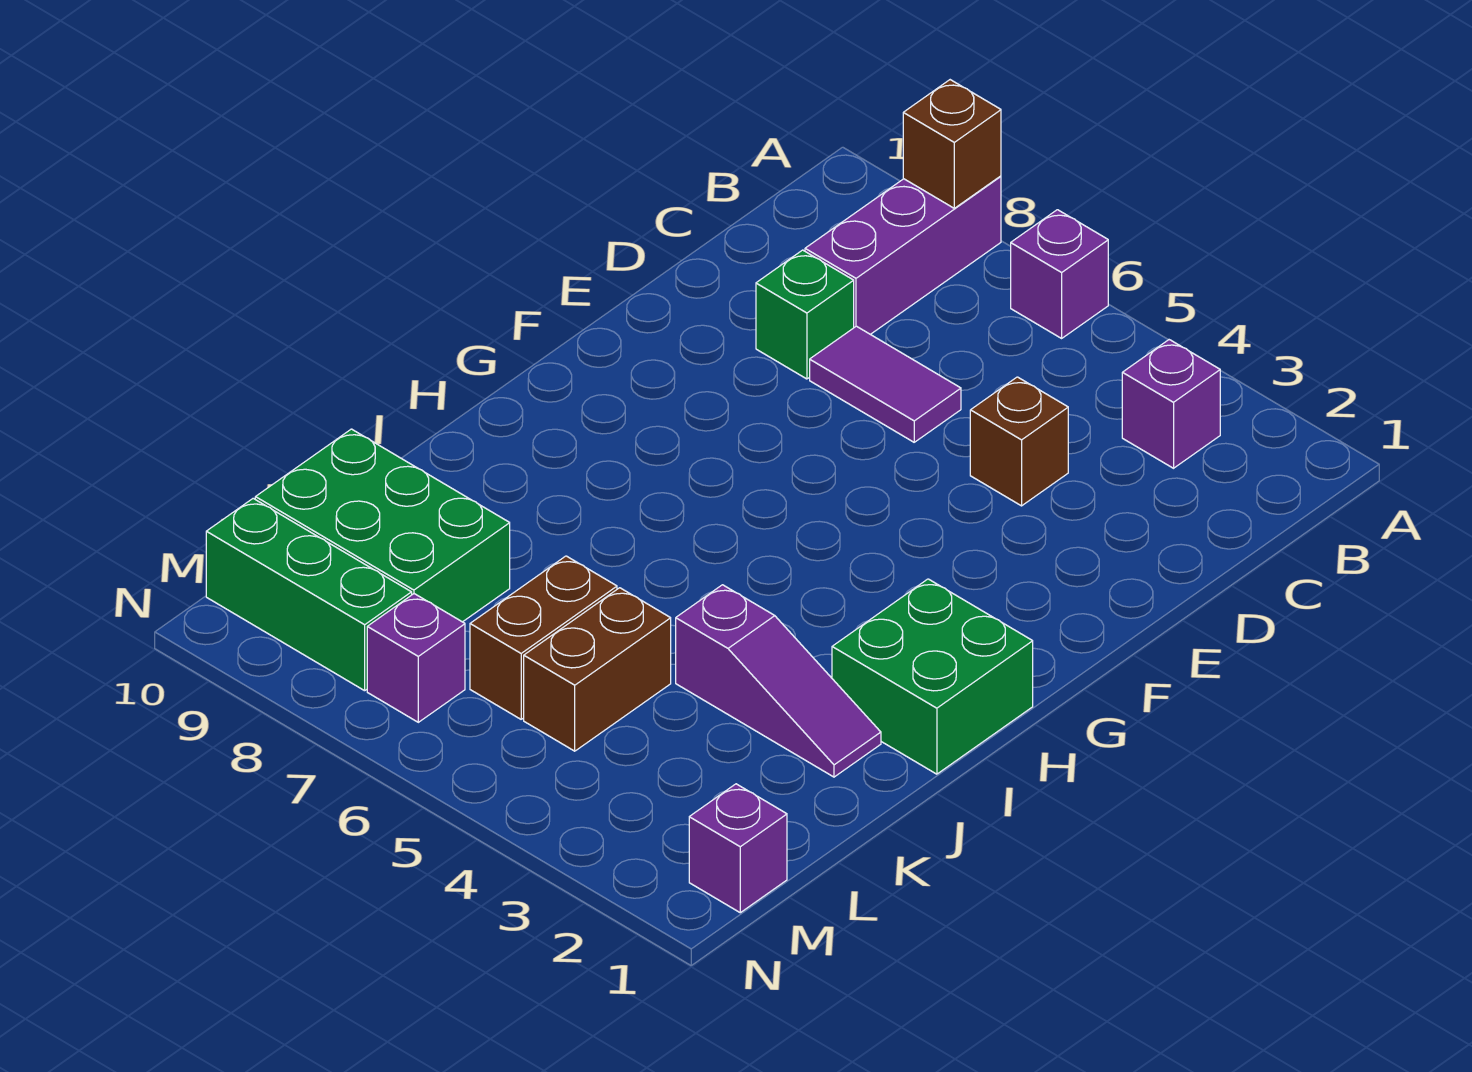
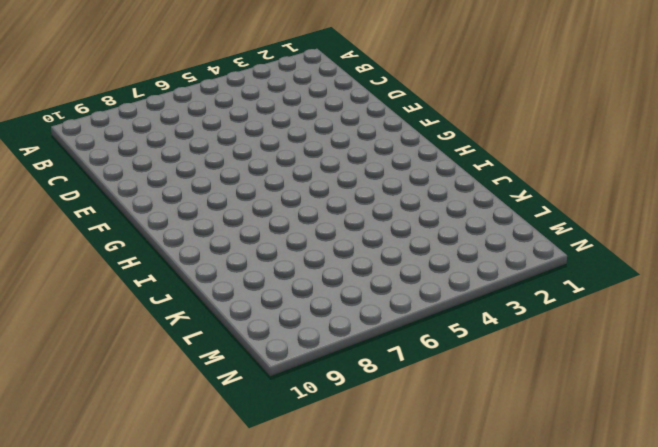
none -> purple 1x1 brick [1011,210,1108,338]
none -> purple 1x3 brick [805,176,1001,334]
none -> purple 1x1 brick [1122,340,1220,468]

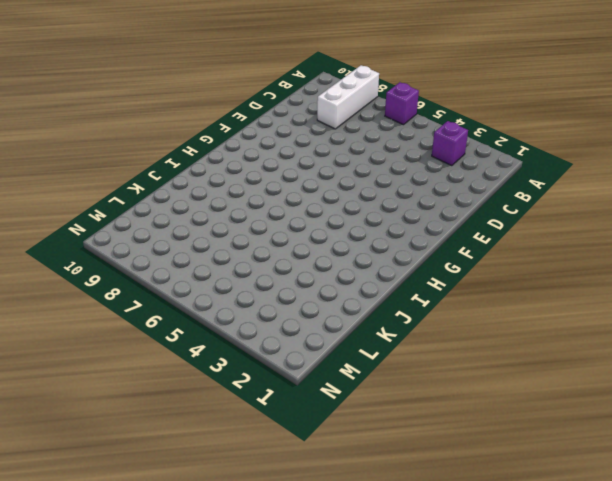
white 1x3 brick [317,65,379,129] -> purple 1x3 brick [805,176,1001,334]
none -> brown 1x1 brick [970,377,1068,506]
none -> purple 1x2 tile [810,326,961,442]
none -> green 1x1 brick [756,250,854,379]

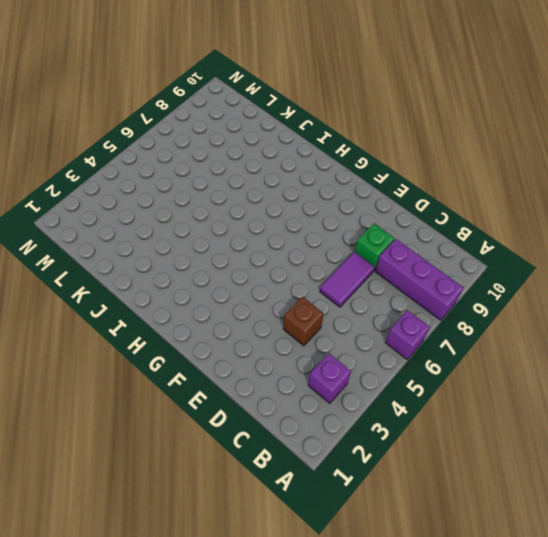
none -> green 2x2 brick [832,579,1033,774]
none -> purple 1x3 slope [676,585,881,777]
none -> brown 1x2 brick [524,588,671,751]

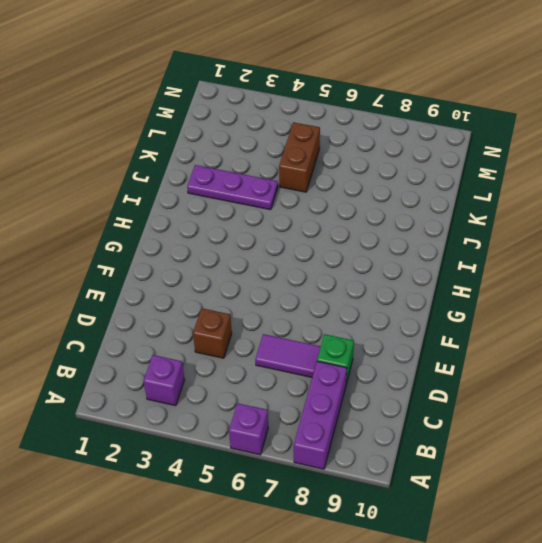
purple 1x3 plate [187,165,278,210] -> purple 1x3 slope [676,585,881,777]
none -> green 2x2 brick [832,579,1033,774]
none -> brown 1x2 brick [470,556,617,719]
none -> green 2x3 brick [255,429,510,622]

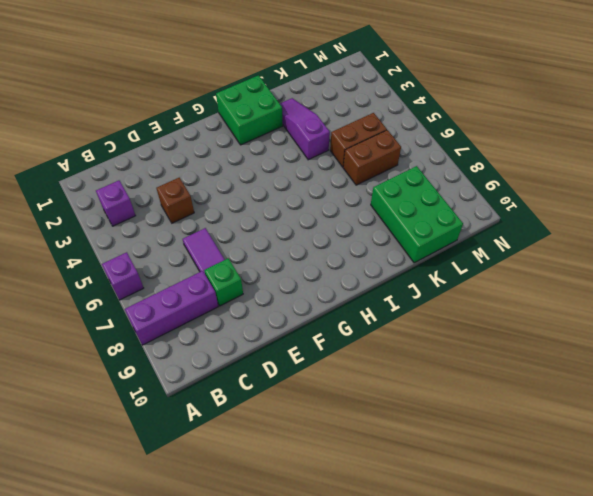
none -> purple 1x1 brick [689,784,787,913]
none -> purple 1x1 brick [367,594,465,722]
none -> green 1x3 brick [206,498,412,691]

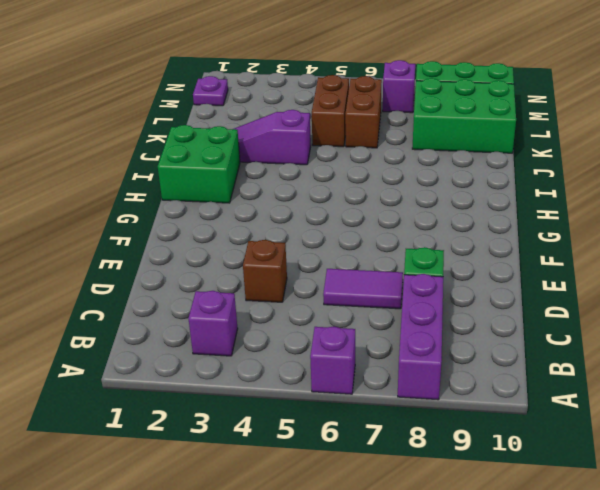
purple 1x1 plate [193,76,228,106] -> purple 1x1 brick [689,784,787,913]
none -> brown 1x1 brick [903,80,1001,208]

